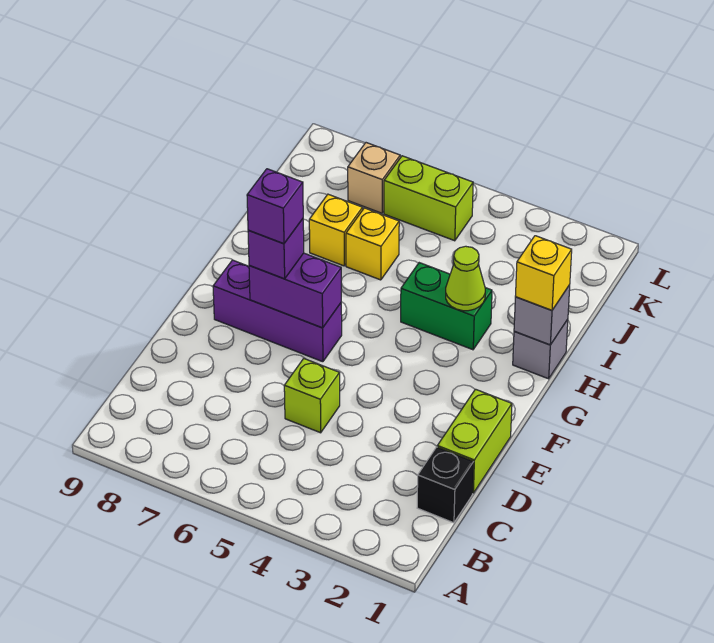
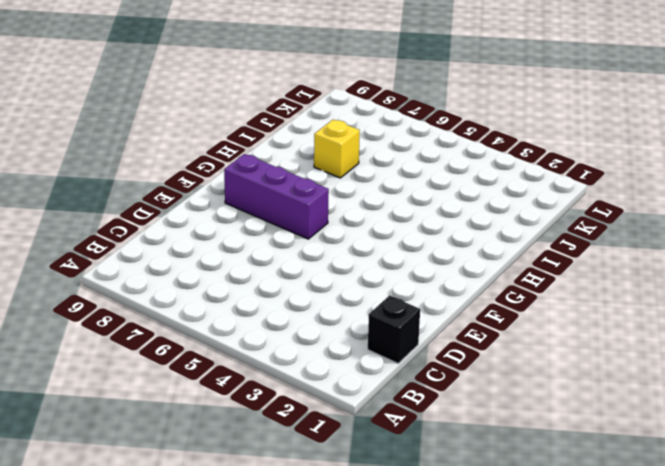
none -> lime 1x2 brick [437,389,512,493]
none -> lime 1x1 brick [284,359,340,433]
none -> grey 1x1 brick [513,319,568,379]

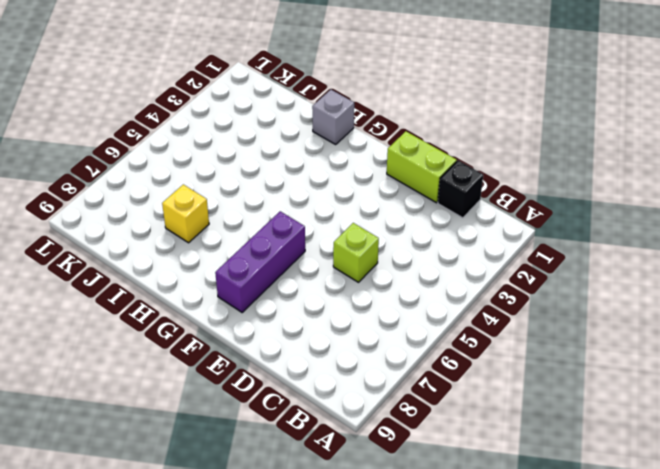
none -> green 1x2 brick [401,263,492,350]
none -> yellow 1x1 brick [346,208,399,280]
none -> lime 1x2 brick [384,156,473,241]

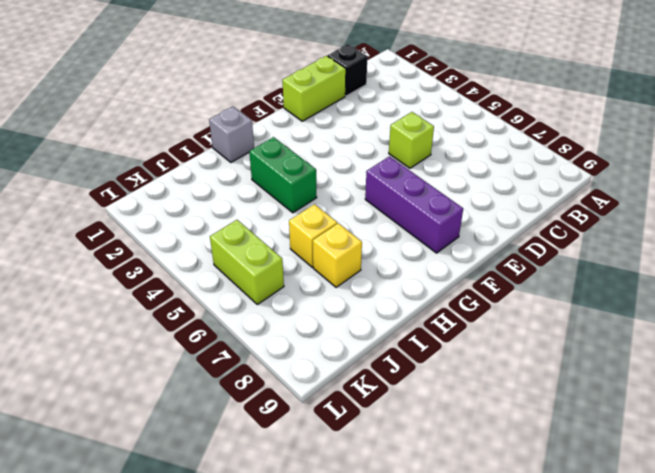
none -> tan 1x1 brick [348,143,400,213]
none -> purple 1x2 brick [249,253,341,328]
none -> grey 1x1 brick [514,285,570,345]

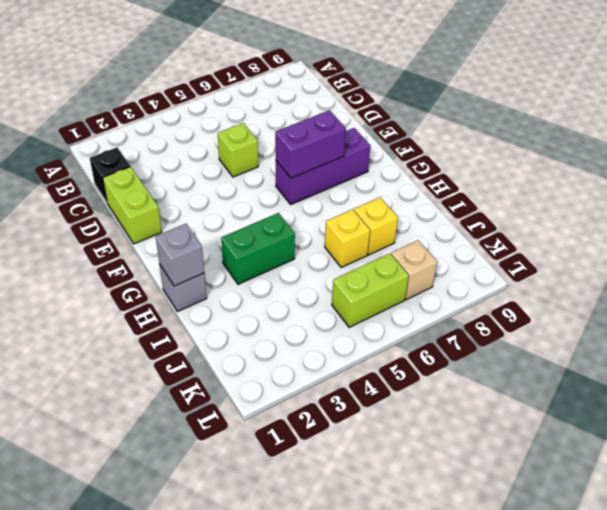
none -> lime 1x1 cone [446,246,485,311]
none -> purple 1x1 brick [248,219,304,279]
none -> yellow 1x1 brick [515,236,572,310]

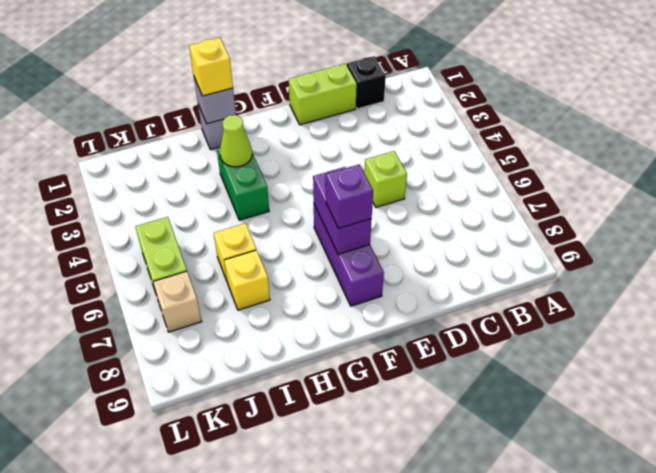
none -> purple 1x1 brick [247,169,303,244]

